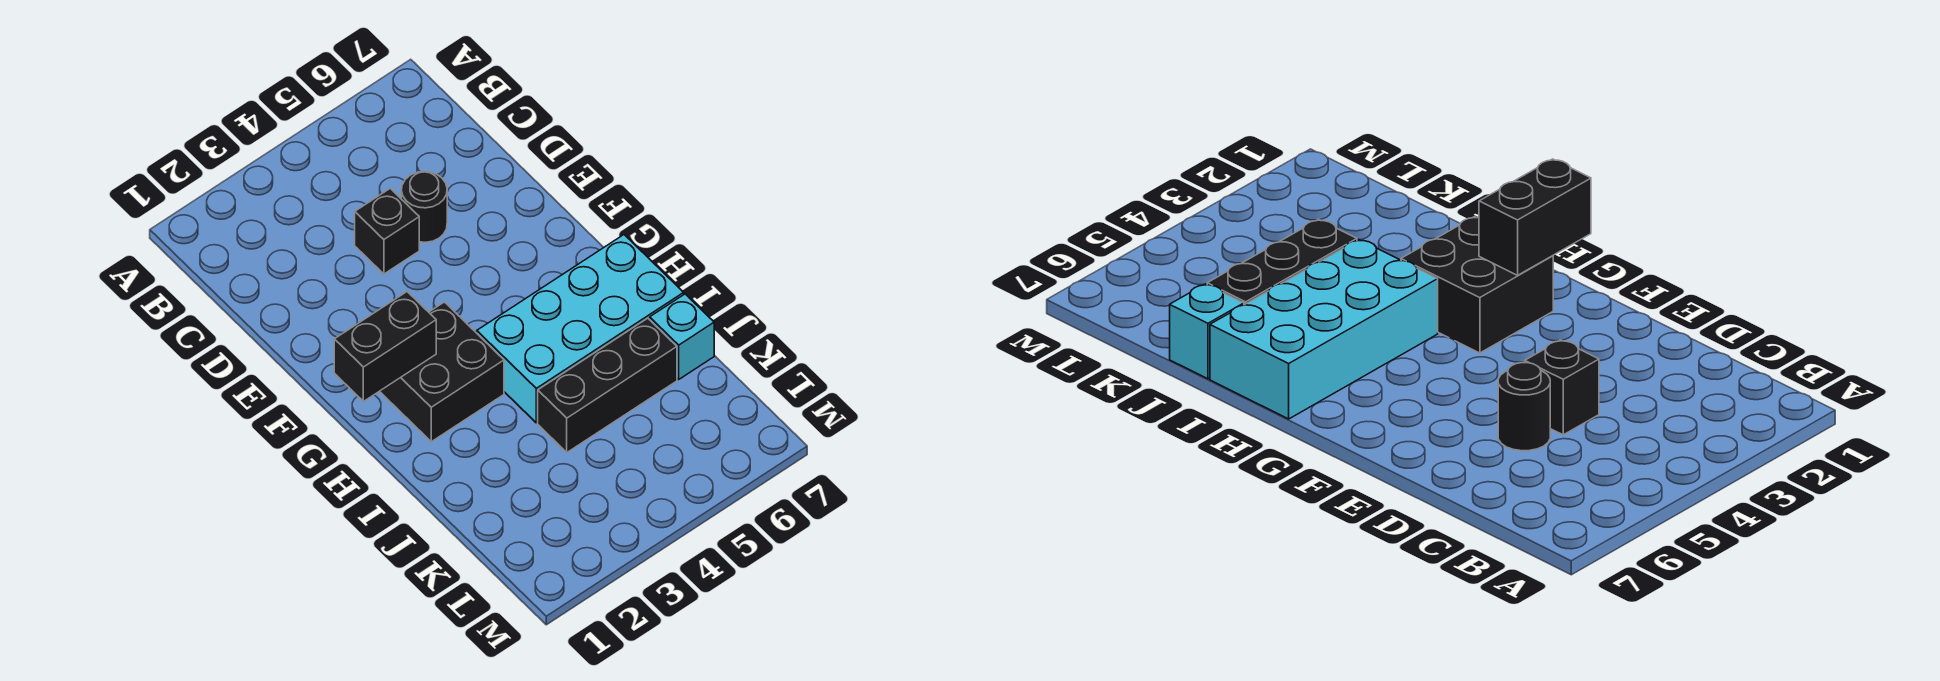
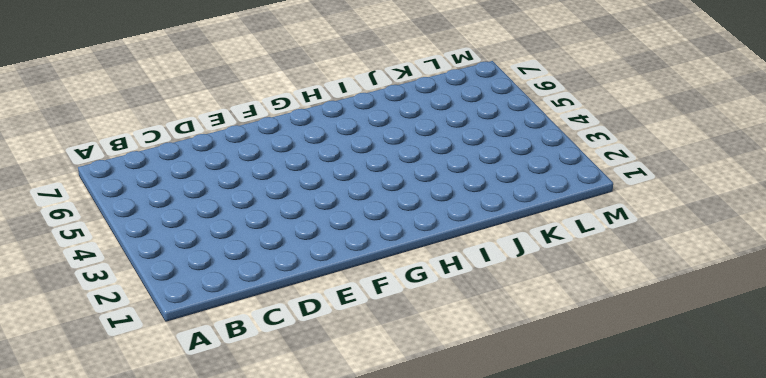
none -> black 1x1 brick [355,188,419,274]
none -> black 1x1 round brick [401,171,447,242]

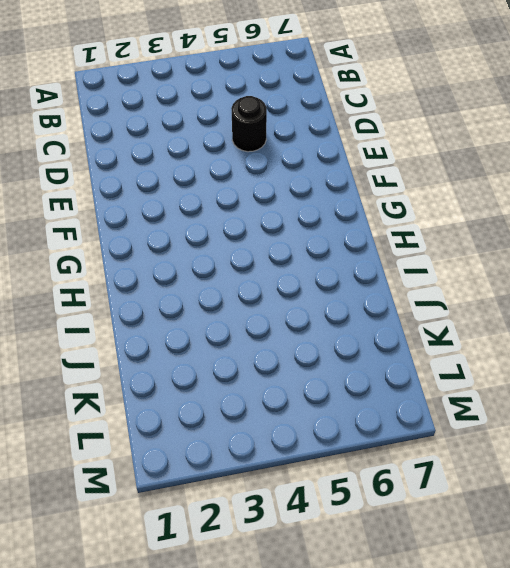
none -> black 1x1 brick [355,188,419,274]
none -> black 2x2 brick [380,302,504,442]

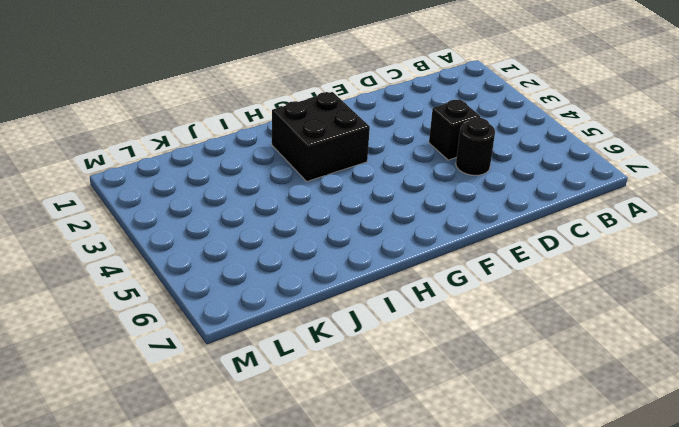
none -> cyan 2x4 brick [477,235,684,423]
none -> black 1x3 brick [538,318,677,452]

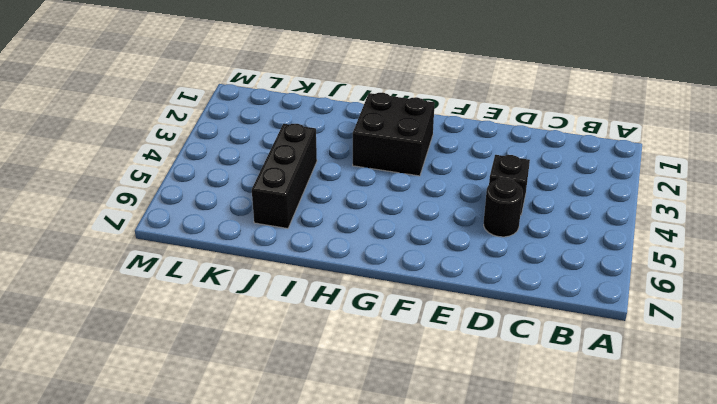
none -> cyan 2x4 brick [477,235,684,423]
none -> cyan 1x1 brick [650,294,714,379]

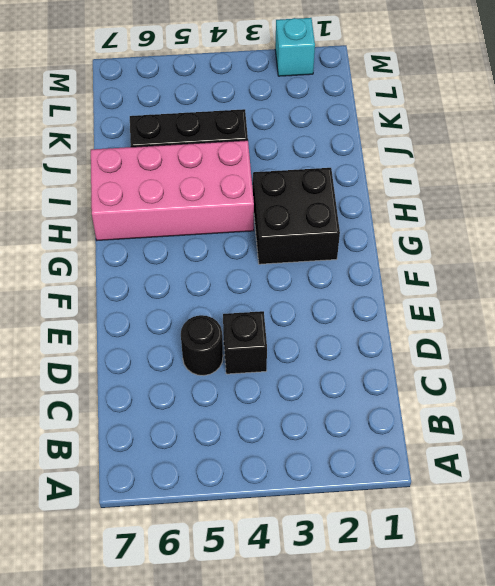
pink 2x4 brick [91,140,254,240] -> cyan 2x4 brick [477,235,684,423]
cyan 1x1 brick [275,18,315,76] -> cyan 1x1 brick moved to [650,294,714,379]
none -> black 1x2 brick [334,292,436,401]

